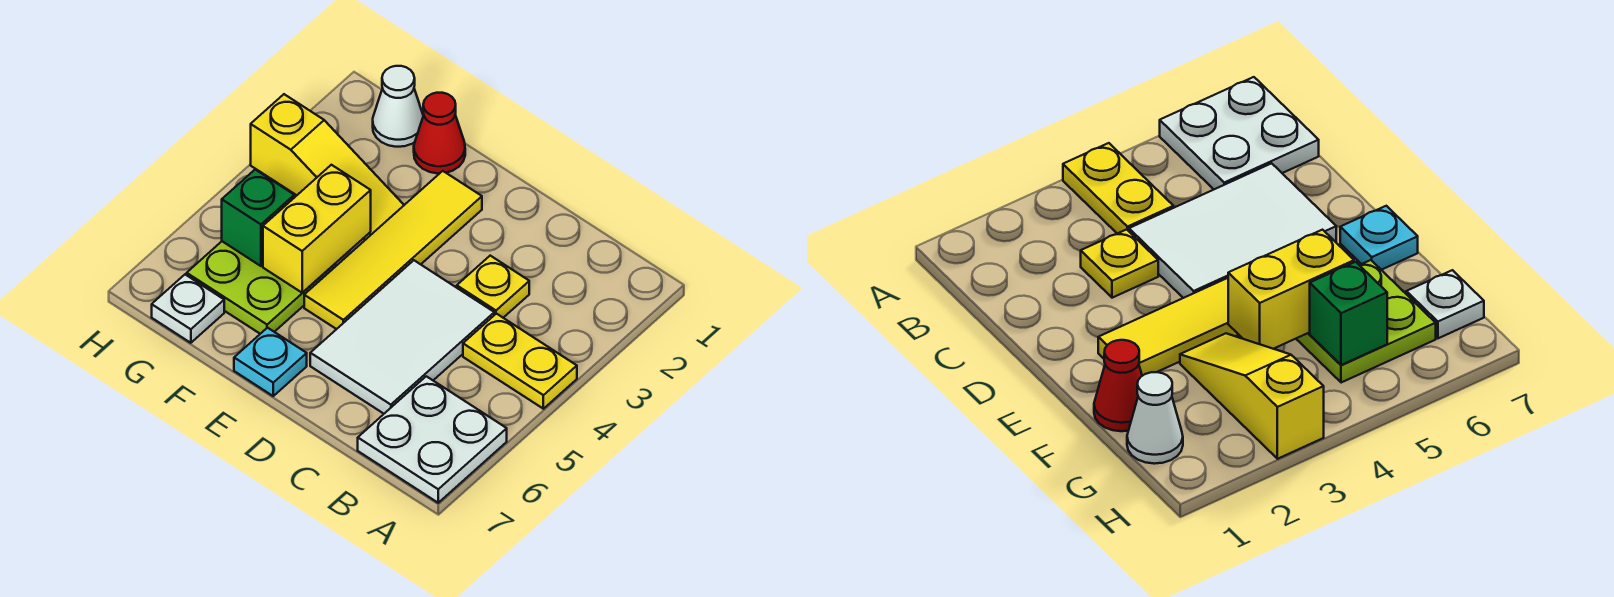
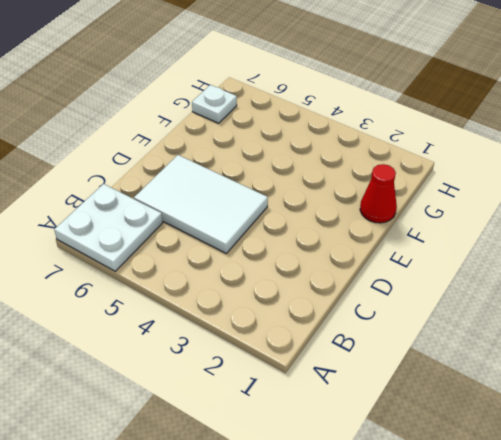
none -> yellow 1x2 plate [463,314,577,409]
none -> yellow 1x1 plate [457,256,529,318]
none -> yellow 1x4 tile [304,171,482,329]

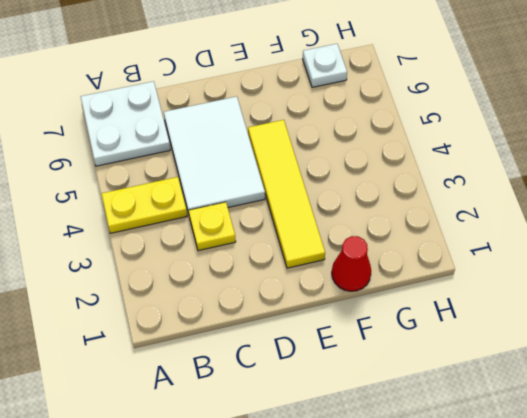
none -> cyan 1x1 plate [234,328,307,396]
none -> yellow 1x3 slope [251,94,404,240]
none -> lime 2x2 plate [187,241,336,334]

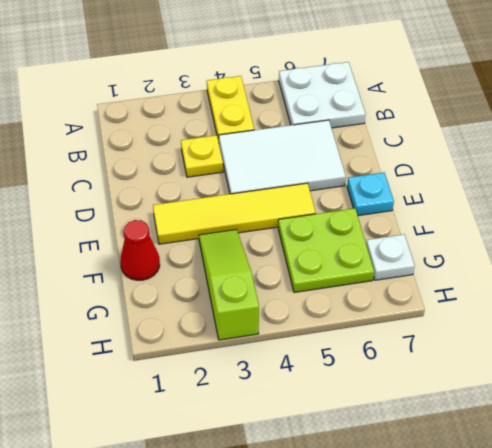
lime 1x3 slope [199,229,259,340] -> yellow 1x3 slope [251,94,404,240]
none -> white 1x1 cone [373,66,423,147]
none -> yellow 1x2 brick [263,165,371,293]
none -> green 1x1 brick [222,170,294,266]

